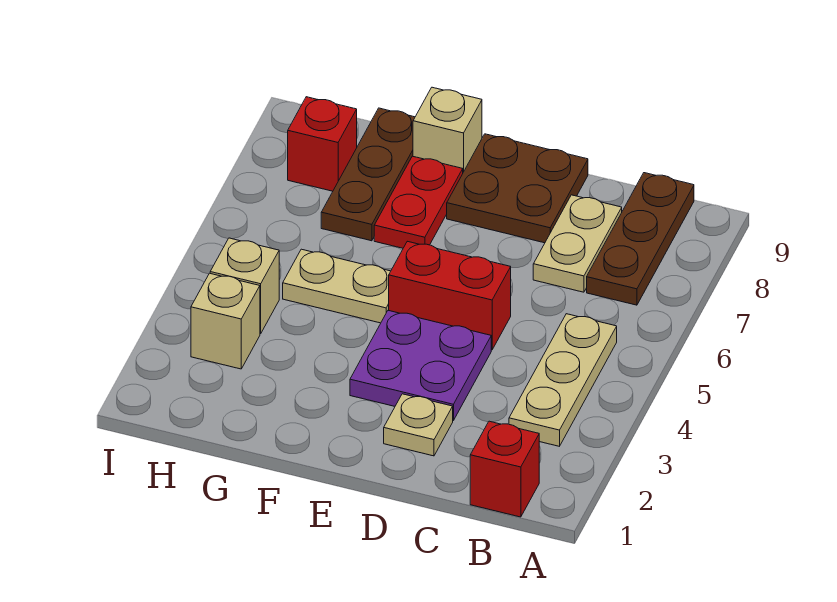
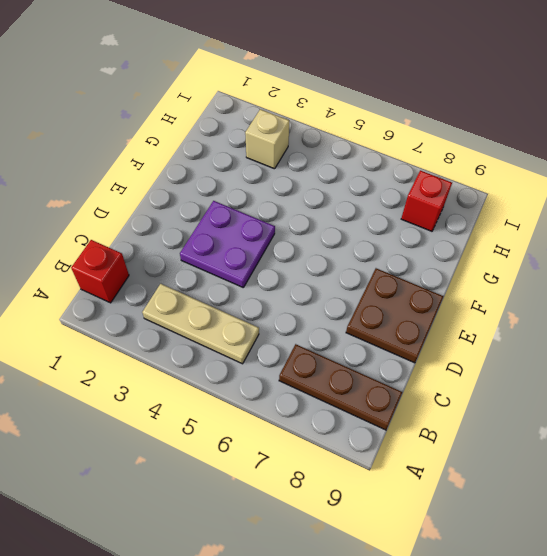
none -> tan 1x2 plate [533,195,622,292]
none -> tan 1x1 plate [384,394,453,456]
none -> red 1x2 brick [389,241,511,350]

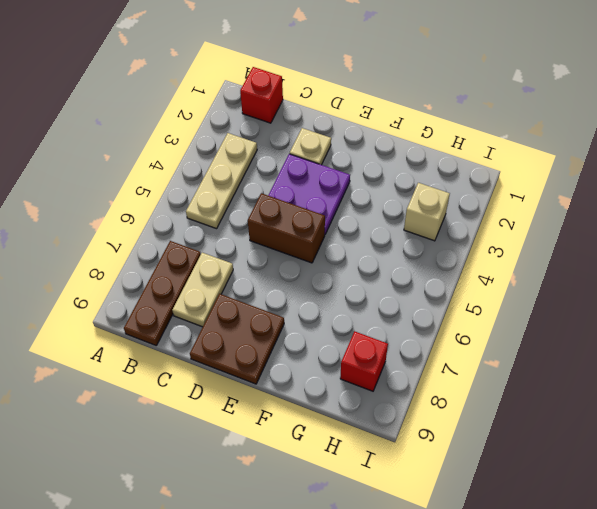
brown 1x2 brick [248,193,325,263] -> red 1x2 brick [389,241,511,350]
none -> tan 1x2 plate [283,249,391,323]
none -> red 1x2 plate [374,156,463,248]
none -> tan 1x1 brick [413,87,482,172]

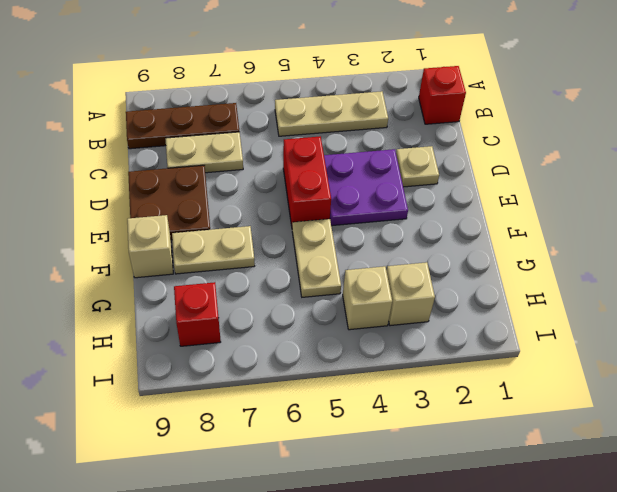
tan 1x2 plate [172,226,255,274] -> red 1x2 plate [374,156,463,248]
none -> brown 1x3 plate [321,108,415,241]

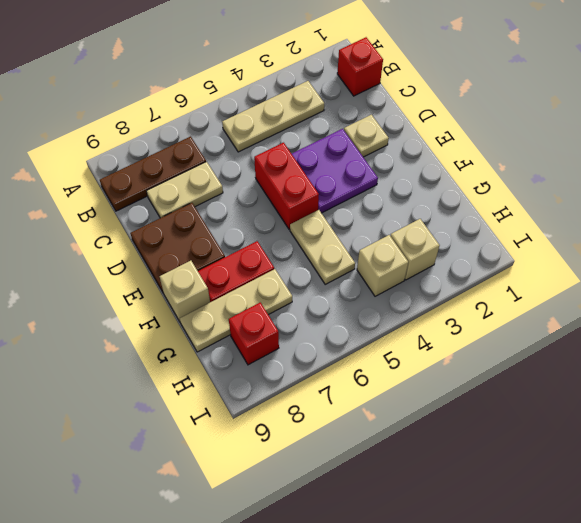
tan 1x3 plate [180,269,292,352] -> brown 1x3 plate [321,108,415,241]

